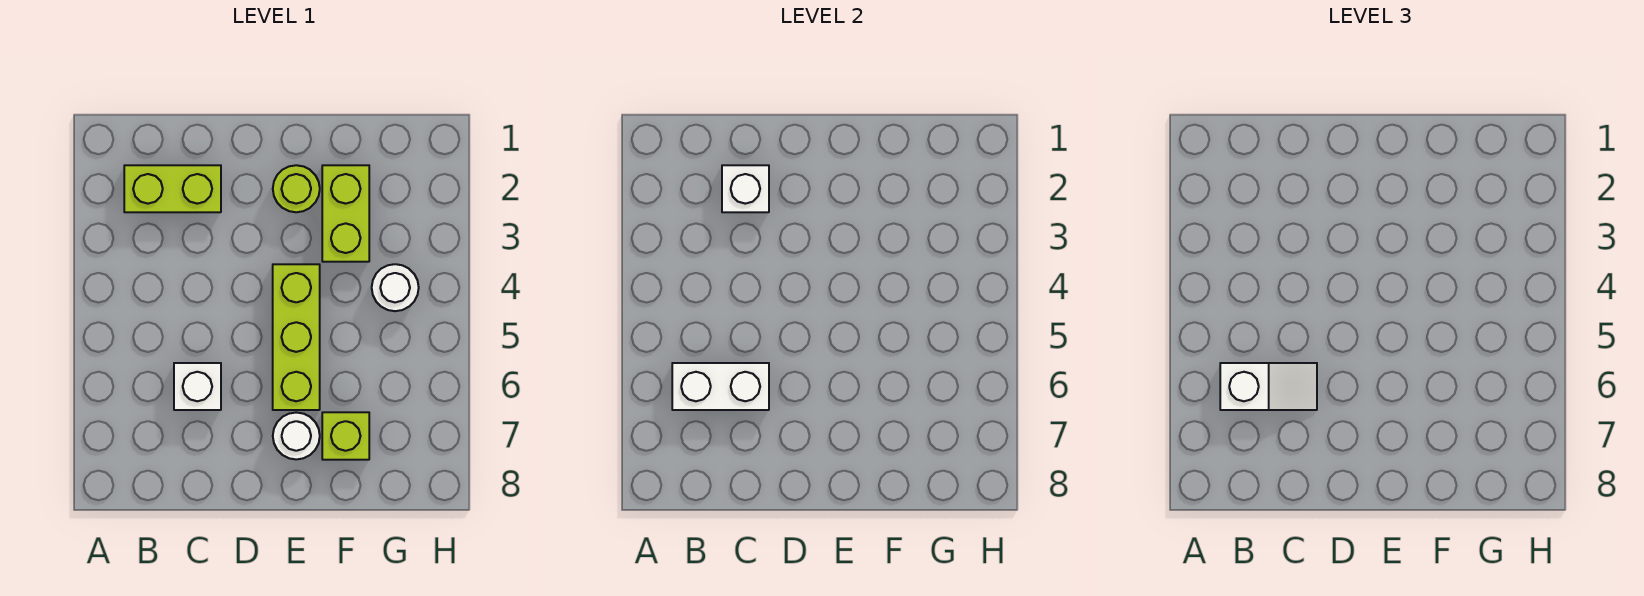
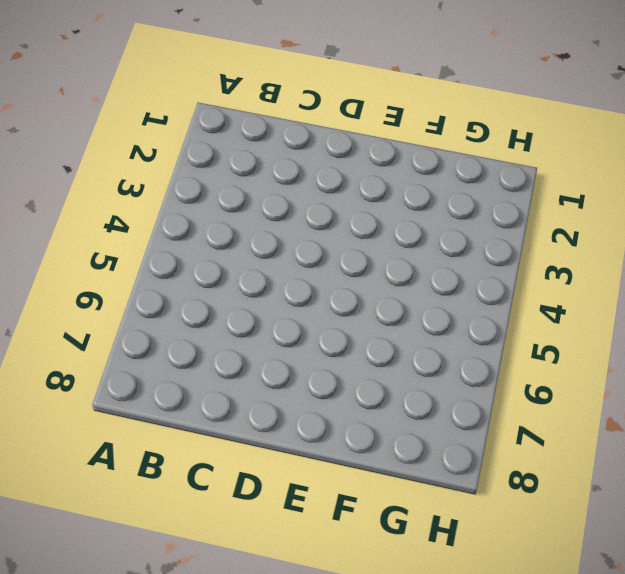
none -> lime 1x2 brick [124,165,221,212]
none -> white 1x1 brick [174,363,221,410]

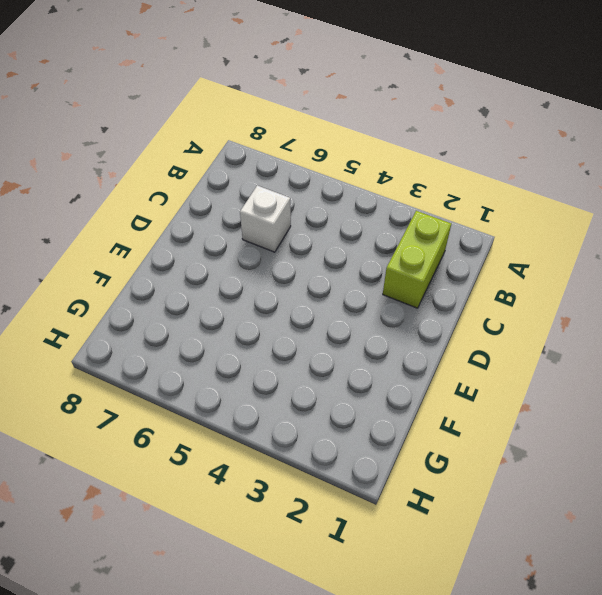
none -> lime 1x1 round brick [273,165,320,212]
none -> lime 1x3 brick [273,264,320,410]

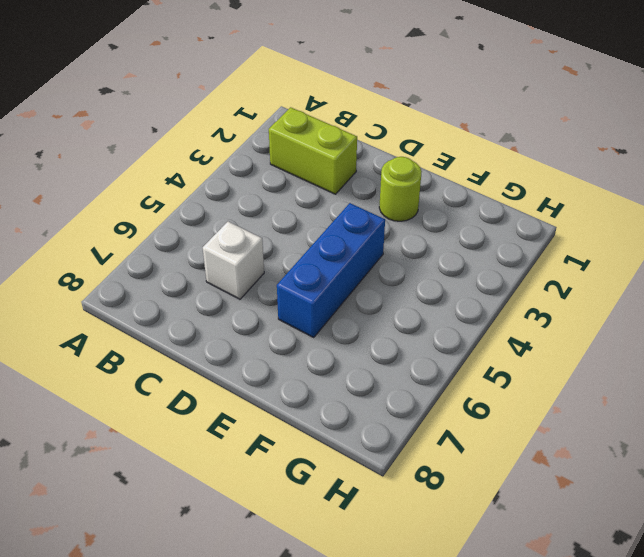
blue 1x3 brick [277,203,385,338] -> lime 1x3 brick [273,264,320,410]
none -> white 1x1 round brick [273,413,320,459]
none -> lime 1x2 brick [322,165,369,262]

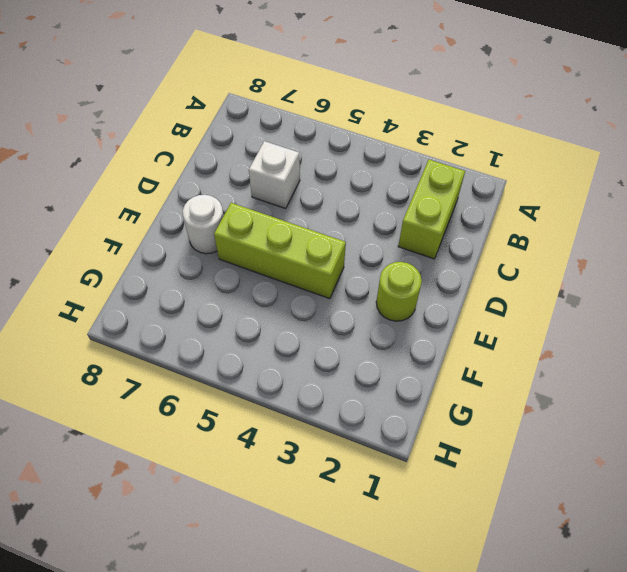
none -> lime 1x2 brick [322,165,369,262]
none -> lime 1x1 brick [322,412,369,460]

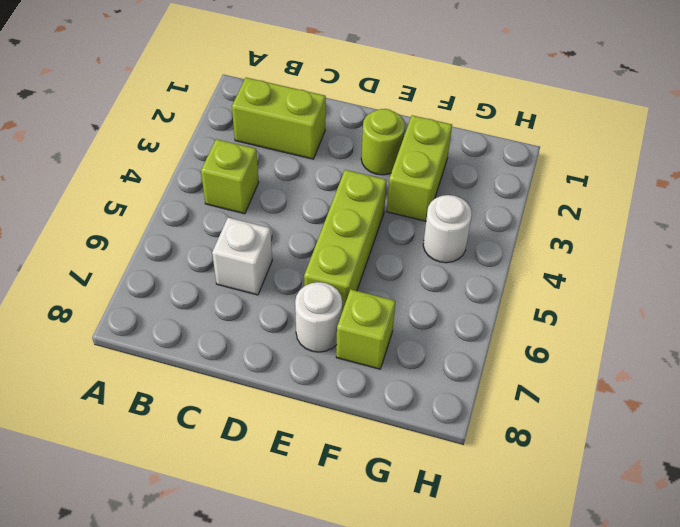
lime 1x1 brick [201,139,259,214] -> none
none -> white 1x2 brick [672,363,769,410]
none -> white 1x1 brick [722,165,769,212]

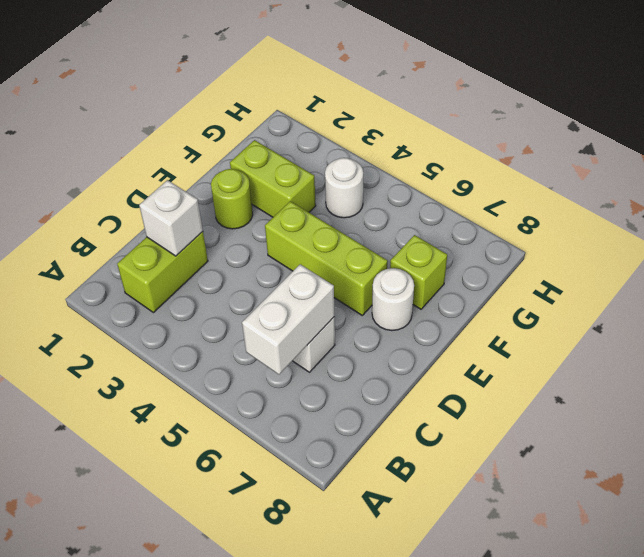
none -> white 1x2 slope [1220,363,1317,410]

